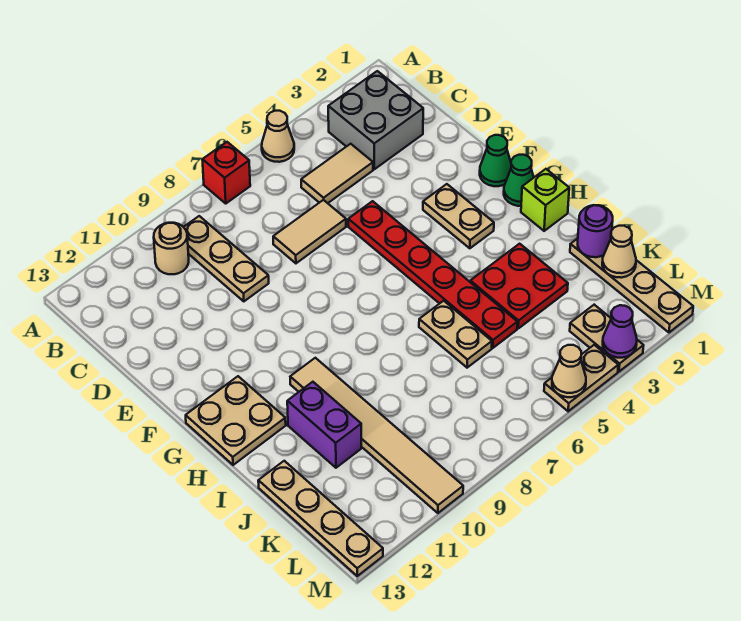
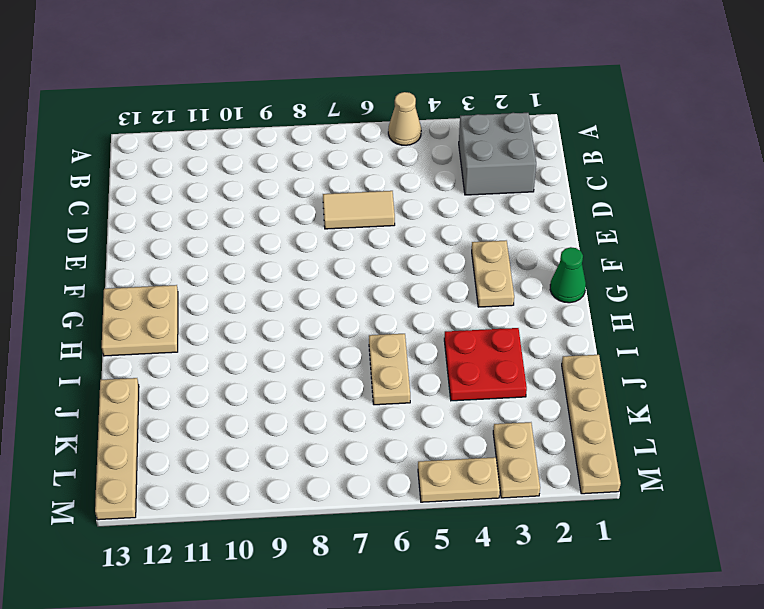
none -> red 1x1 brick [202,142,250,203]
none -> tan 1x3 plate [184,216,269,301]
none -> tan 1x1 round brick [154,223,189,274]

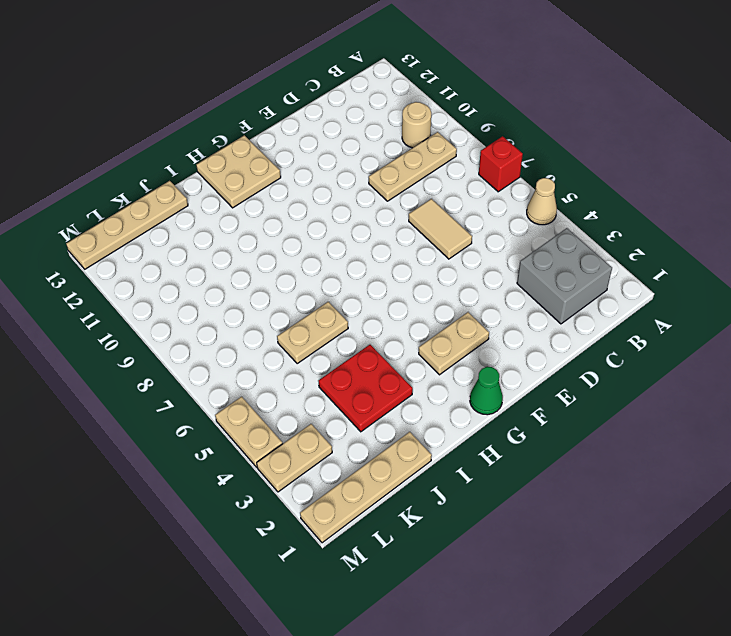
none -> tan 1x2 tile [301,144,373,203]
none -> red 1x6 plate [348,201,517,348]
none -> green 1x1 cone [480,135,511,186]

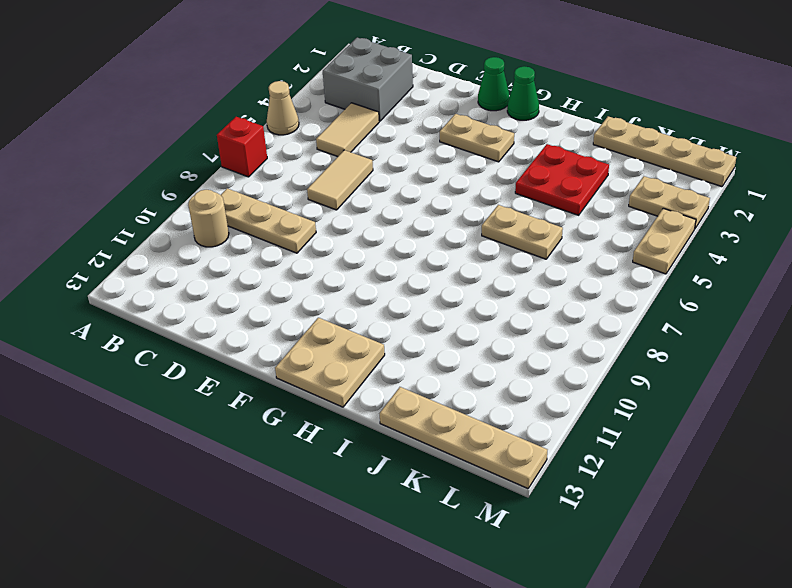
none -> red 1x6 plate [348,201,517,348]
none -> lime 1x1 brick [521,169,569,231]
none -> tan 1x6 tile [290,358,463,513]

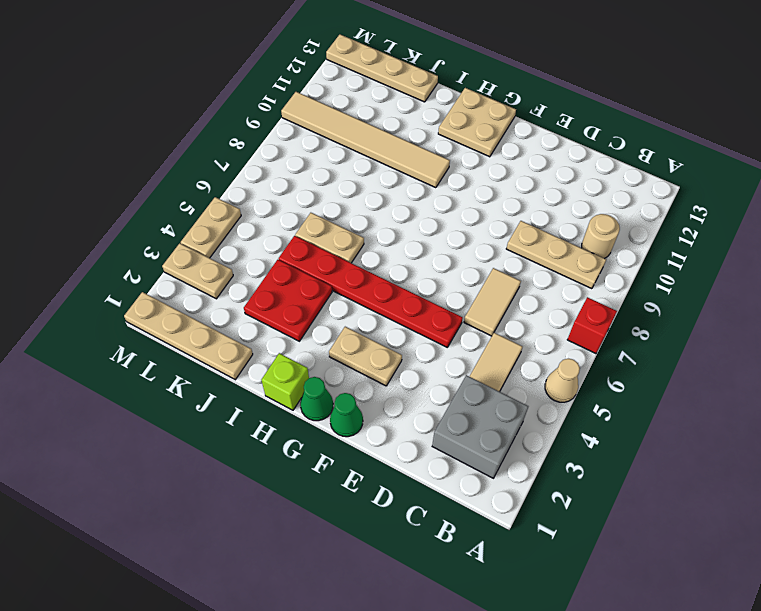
none -> purple 1x2 brick [287,382,361,468]
none -> purple 1x1 round brick [578,205,613,257]
none -> tan 1x1 cone [602,226,636,278]

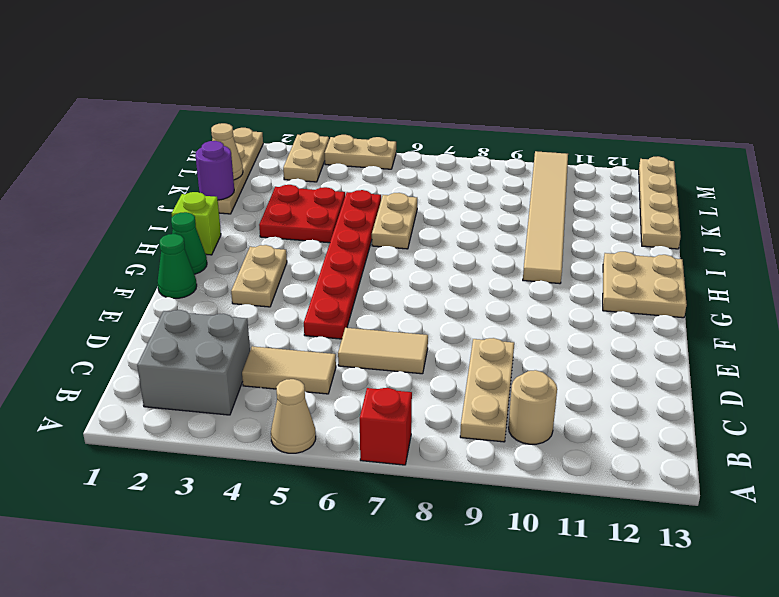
none -> purple 1x2 brick [287,382,361,468]
none -> purple 1x1 cone [603,305,637,358]
none -> tan 1x1 cone [552,345,586,397]

